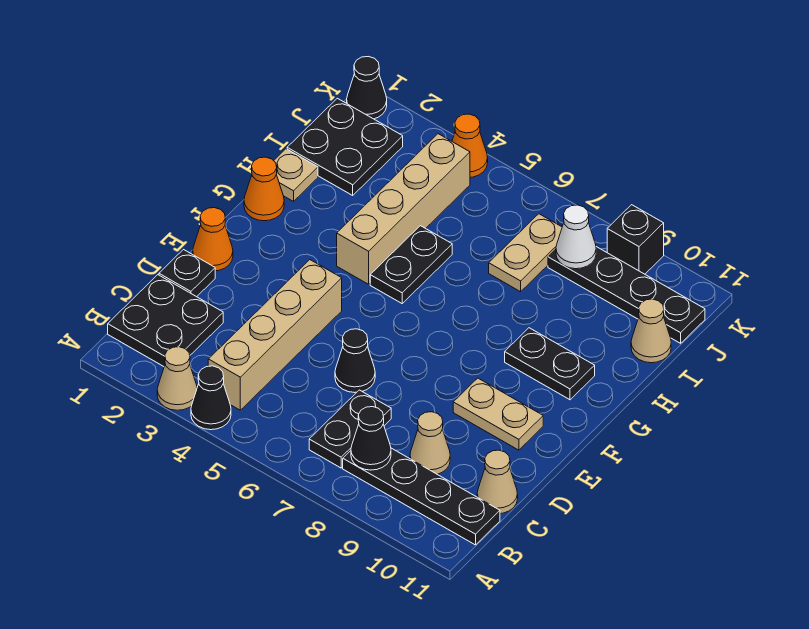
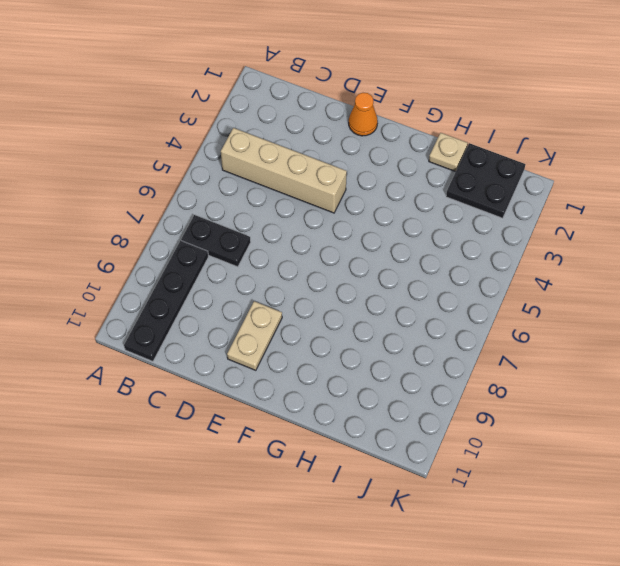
none -> tan 1x1 cone [157,347,197,410]
none -> black 1x1 cone [191,366,231,430]
none -> black 2x2 plate [108,275,223,366]

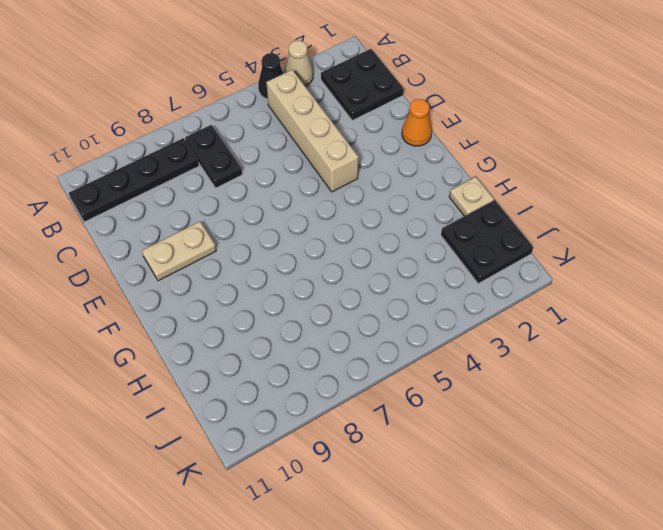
none -> tan 1x1 cone [410,412,450,474]
none -> tan 1x1 cone [477,450,518,514]
none -> black 1x1 plate [159,250,215,297]

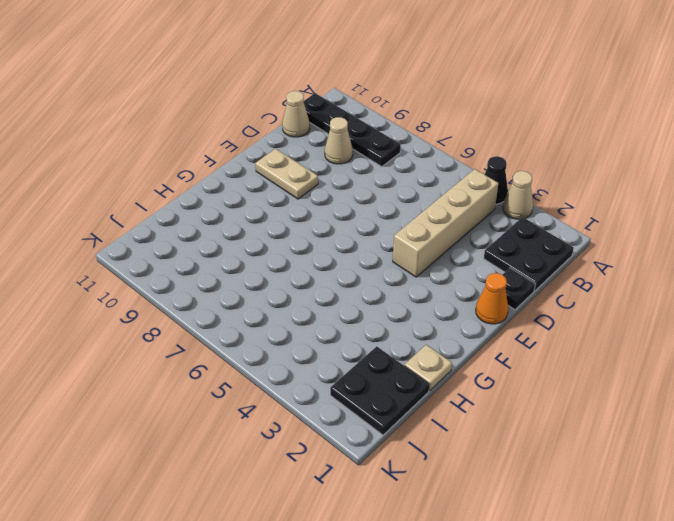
none -> black 1x2 plate [309,390,391,468]
none -> black 1x1 cone [335,329,375,393]
none -> orange 1x1 cone [244,157,284,221]

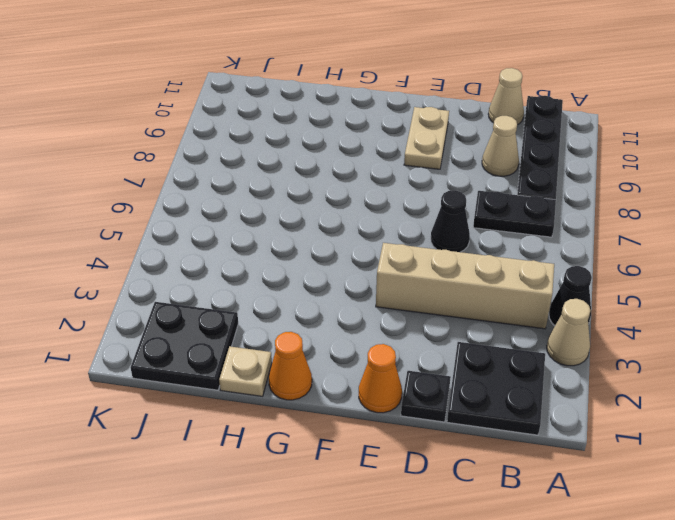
none -> tan 1x4 brick [337,134,470,284]
none -> black 1x2 plate [370,226,452,303]
none -> black 1x2 plate [505,328,595,400]

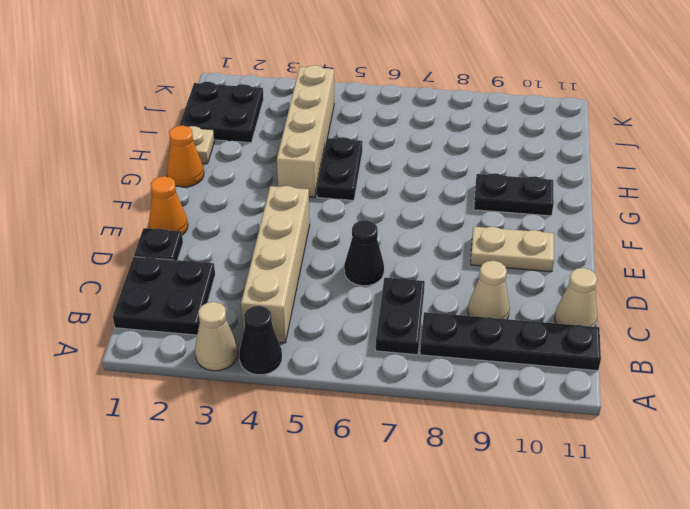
none -> tan 1x2 plate [489,214,562,292]
none -> tan 1x1 cone [631,299,671,363]
none -> black 1x4 plate [548,247,705,343]

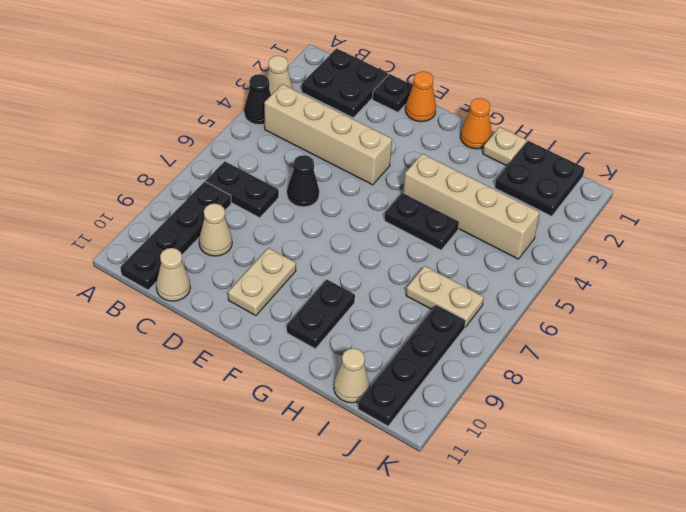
none -> black 1x1 cone [347,57,387,119]
none -> orange 1x1 cone [452,114,488,177]
none -> black 1x1 brick [607,205,664,274]

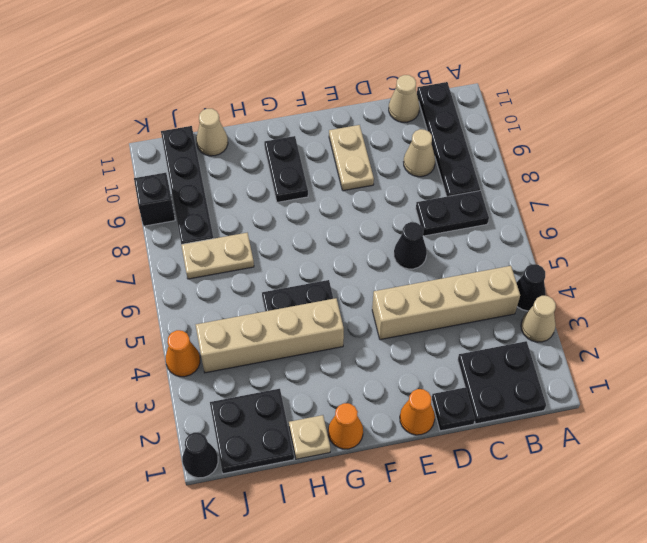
none -> black 1x1 cone [351,407,391,470]
none -> white 1x1 cone [556,205,596,269]

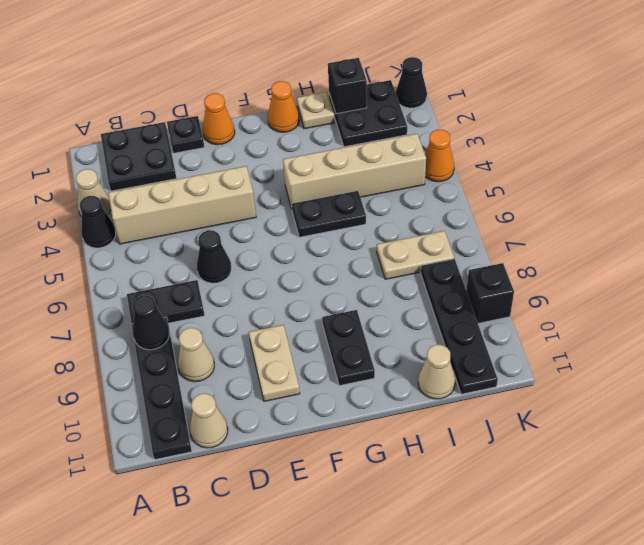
black 1x1 brick [328,58,367,114] -> none
none -> white 1x1 cone [556,205,596,269]

